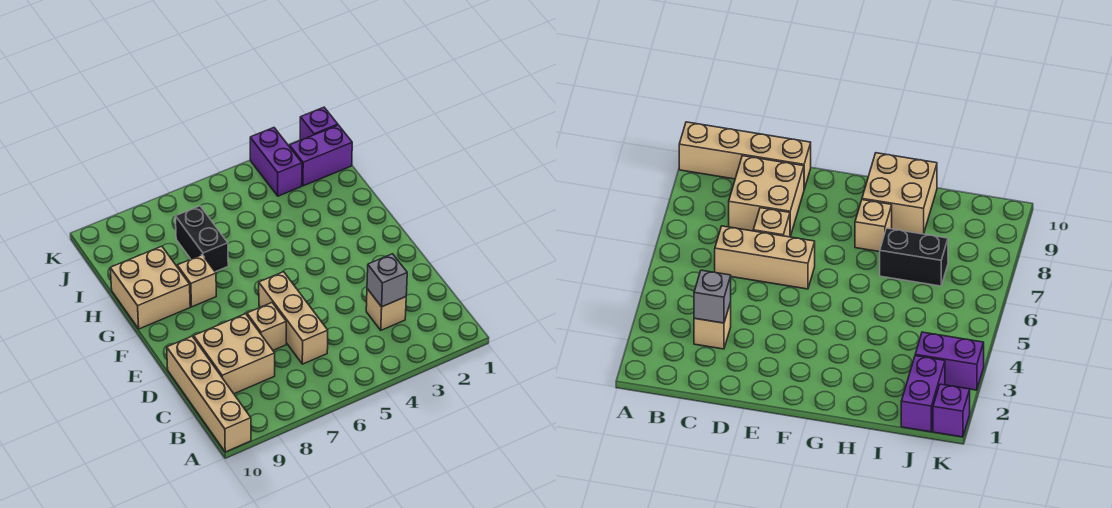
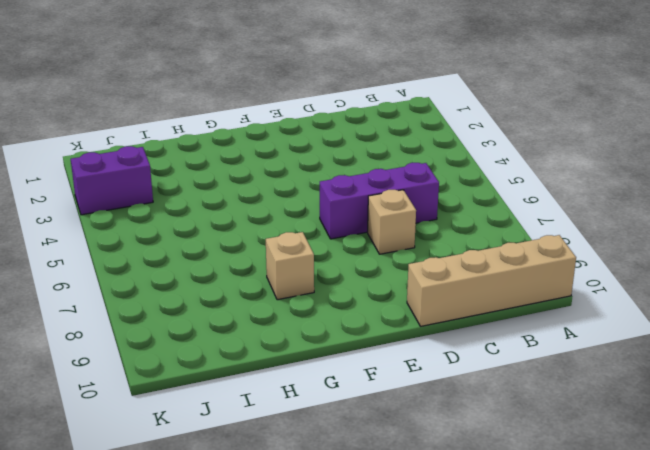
purple 1x3 brick [320,163,439,239] -> tan 1x3 brick [259,272,328,364]
none -> tan 1x1 brick [366,289,406,330]
none -> tan 2x2 brick [194,314,275,394]
none -> tan 2x2 brick [110,246,190,329]

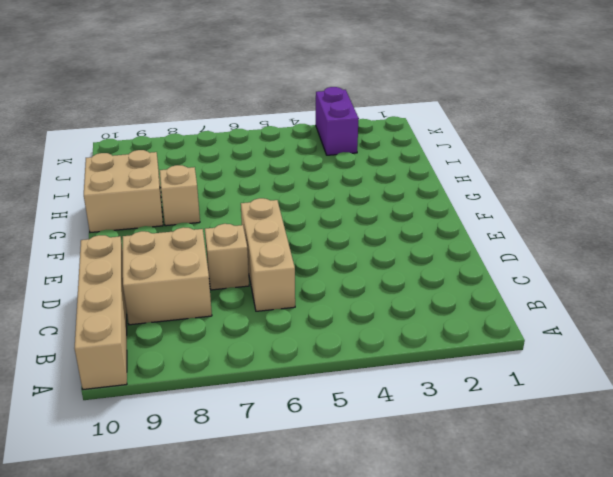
none -> tan 1x1 brick [366,289,406,330]
none -> black 1x2 brick [175,206,228,272]
none -> purple 1x2 brick [290,125,352,186]

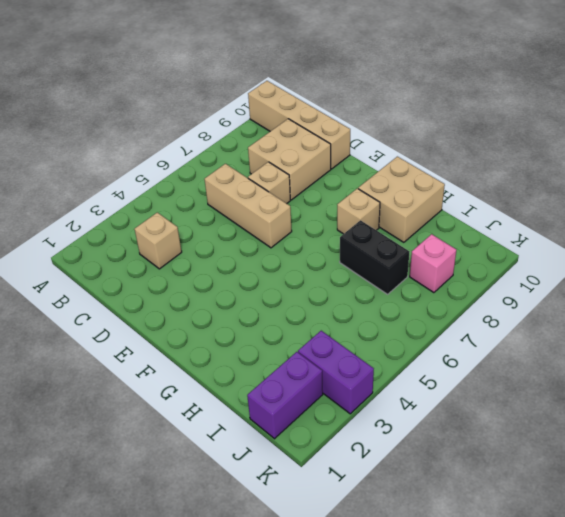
pink 1x1 brick [410,234,456,293] -> none
none -> purple 1x1 brick [300,107,338,140]
none -> grey 1x1 brick [367,254,407,307]

